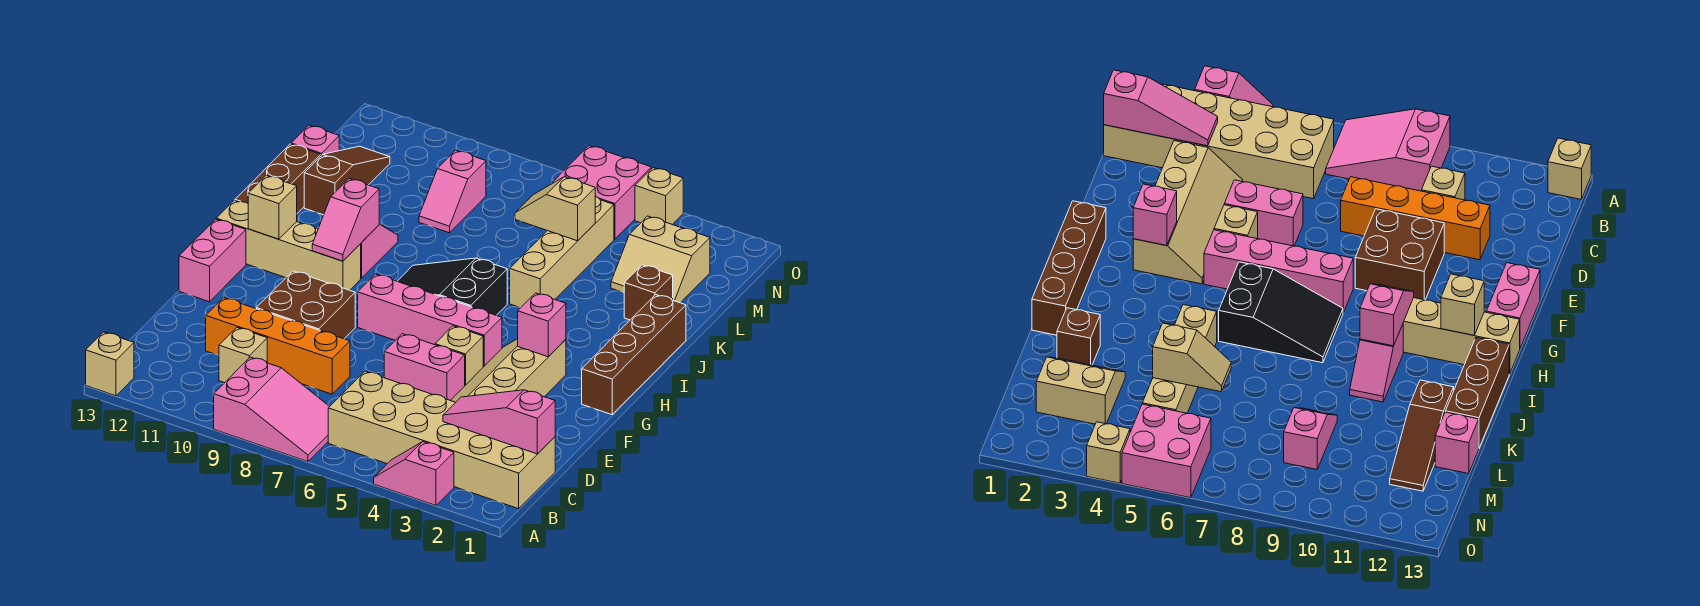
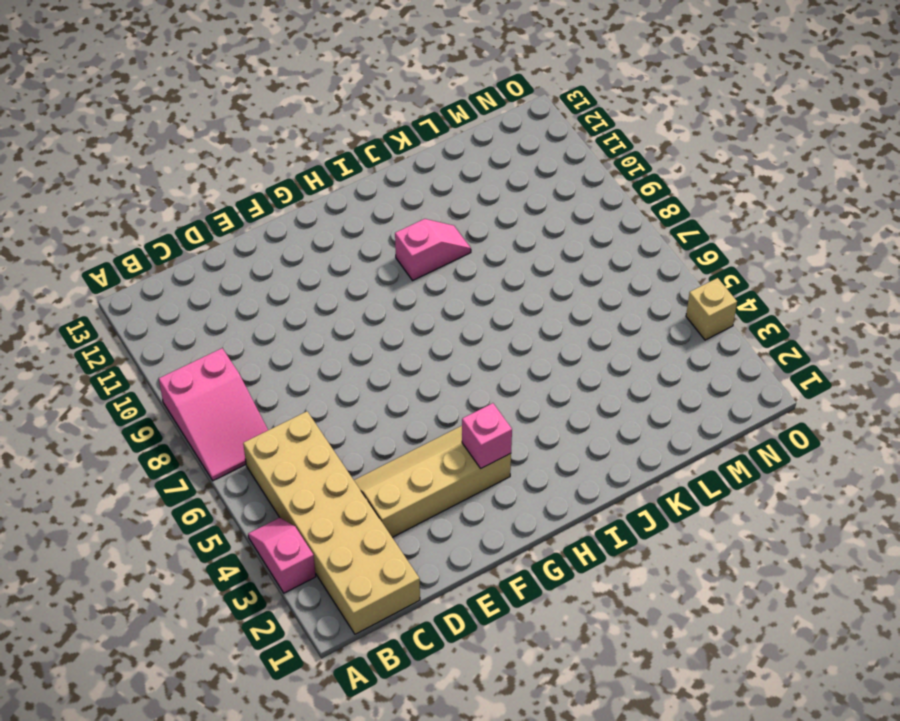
none -> tan 1x1 brick [86,332,134,396]
none -> tan 1x1 brick [219,328,267,383]
none -> orange 1x4 brick [206,298,350,394]
none -> pink 1x2 brick [384,334,465,400]

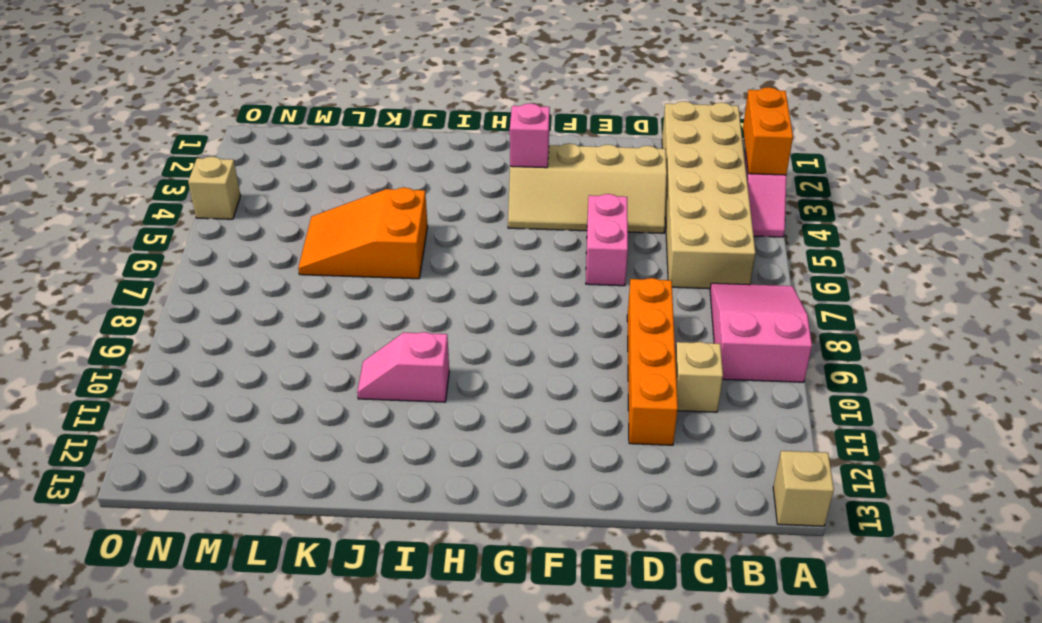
orange 1x2 brick [743,87,793,175] -> none
orange 2x3 slope [298,187,428,279] -> tan 1x4 brick [510,196,614,307]
none -> brown 2x2 brick [256,271,355,339]
none -> tan 1x1 brick [435,326,483,385]
none -> pink 1x2 brick [179,219,246,302]
none -> brown 1x4 brick [582,295,686,415]

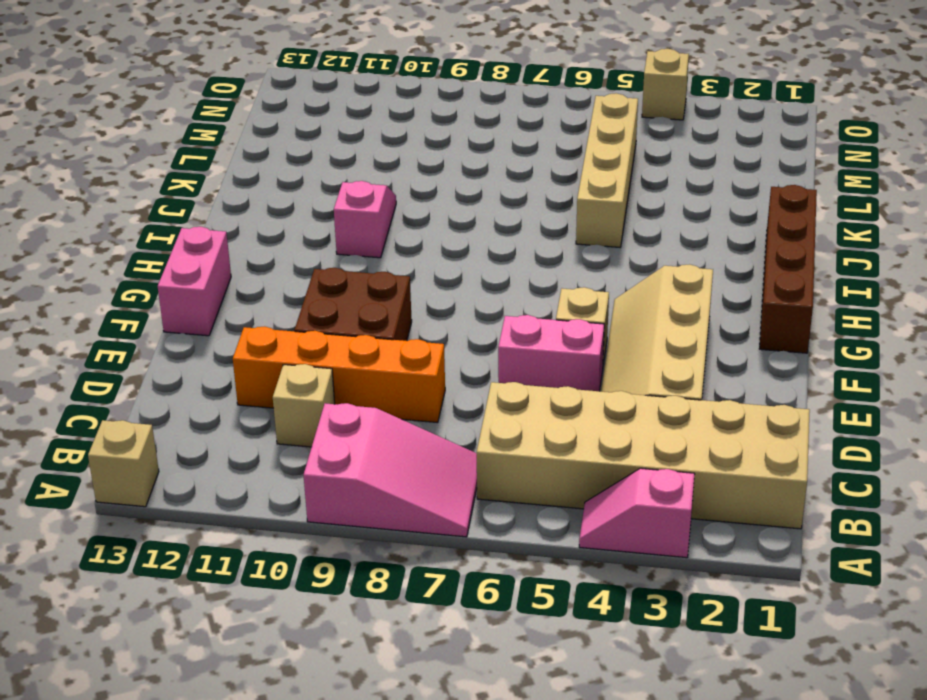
none -> pink 1x4 brick [358,274,502,367]
none -> black 2x3 slope [397,258,507,315]
none -> tan 1x4 brick [216,200,361,290]
none -> brown 1x3 brick [235,144,321,213]

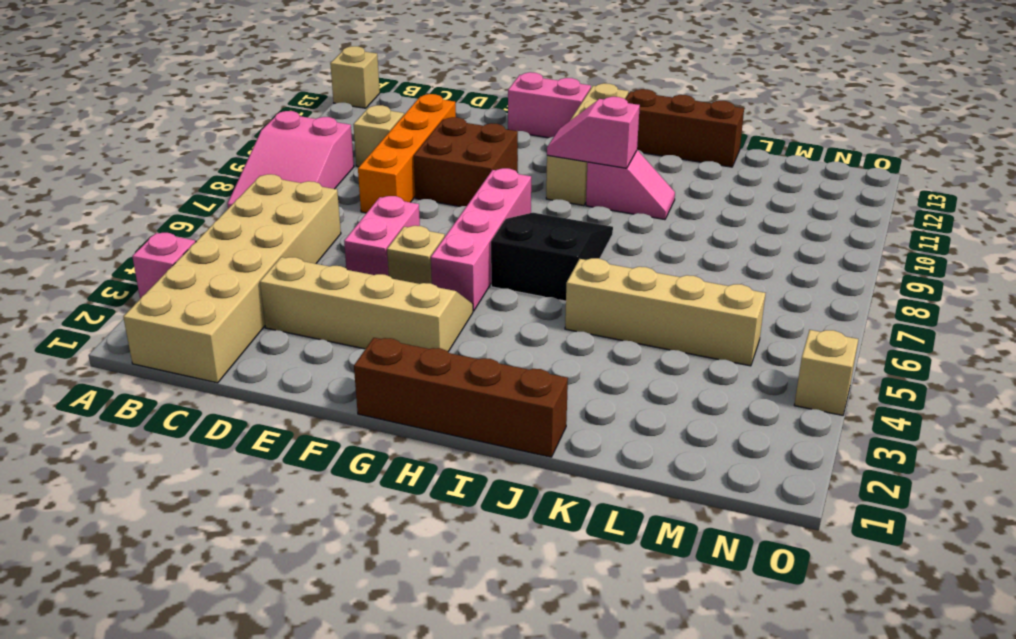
none -> brown 1x1 brick [624,265,673,320]
none -> brown 1x3 slope [304,146,390,215]
none -> tan 2x2 slope [611,216,710,303]
none -> pink 1x2 slope [419,150,486,233]

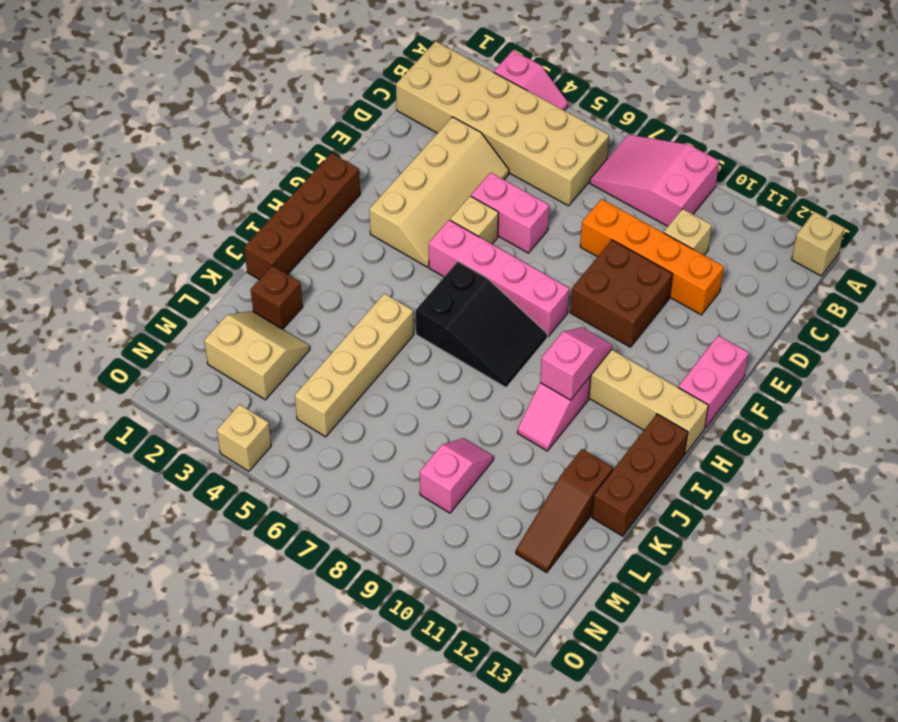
none -> pink 1x1 brick [291,125,339,156]
none -> pink 2x2 brick [552,146,651,239]
none -> pink 1x3 slope [443,390,555,454]
none -> pink 1x1 brick [518,293,566,357]

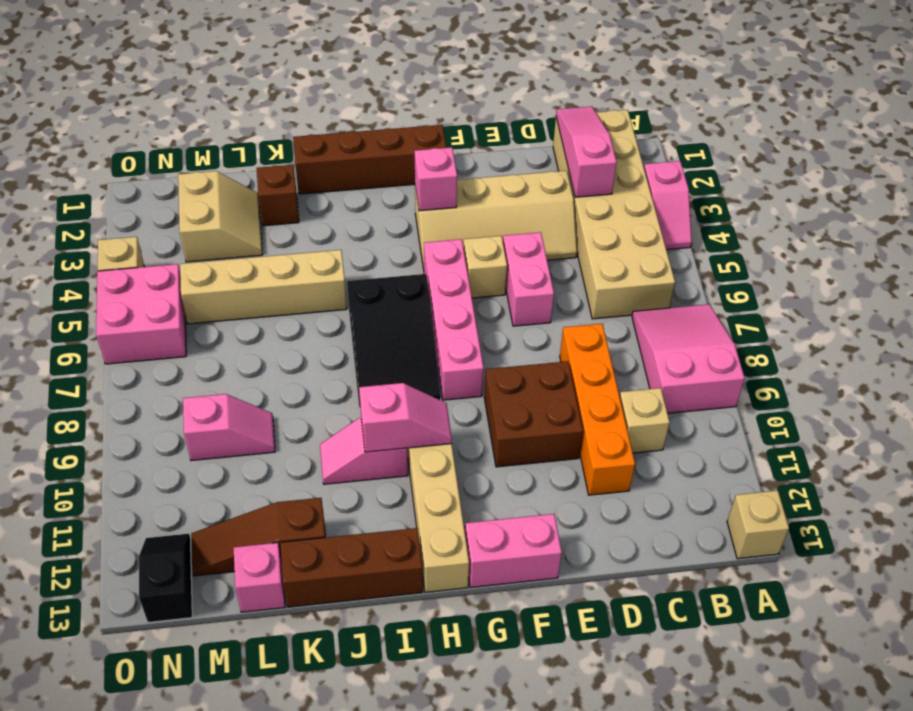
pink 1x3 slope [556,106,617,197] -> pink 1x3 slope turned to [443,390,555,454]
black 1x2 slope [139,534,192,622] -> none
none -> tan 1x1 brick [248,175,297,239]
none -> tan 1x2 slope [515,177,595,241]

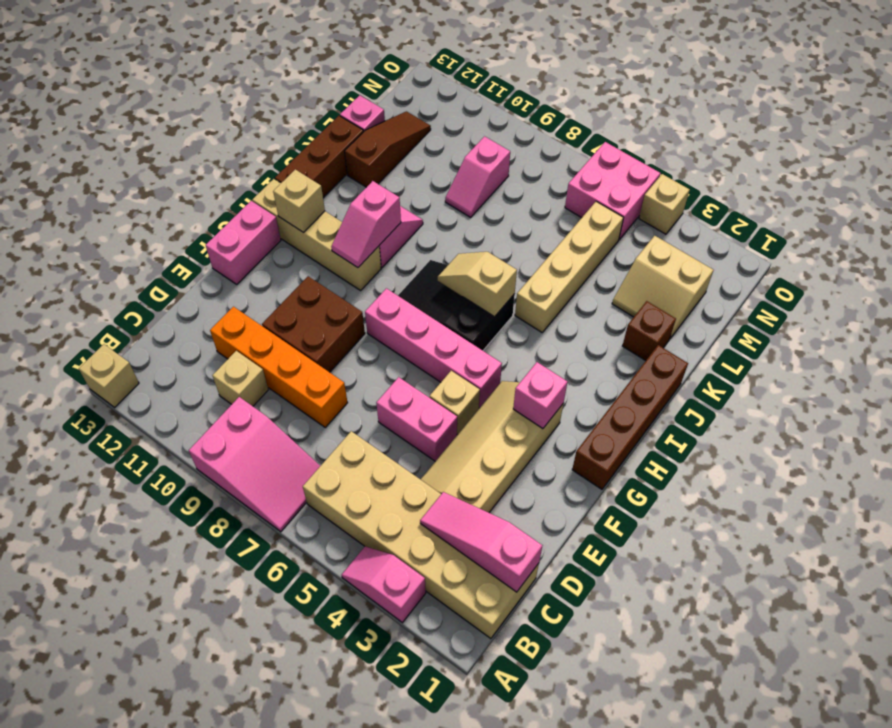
tan 1x2 slope [438,252,517,317] -> tan 1x2 slope moved to [515,177,595,241]

